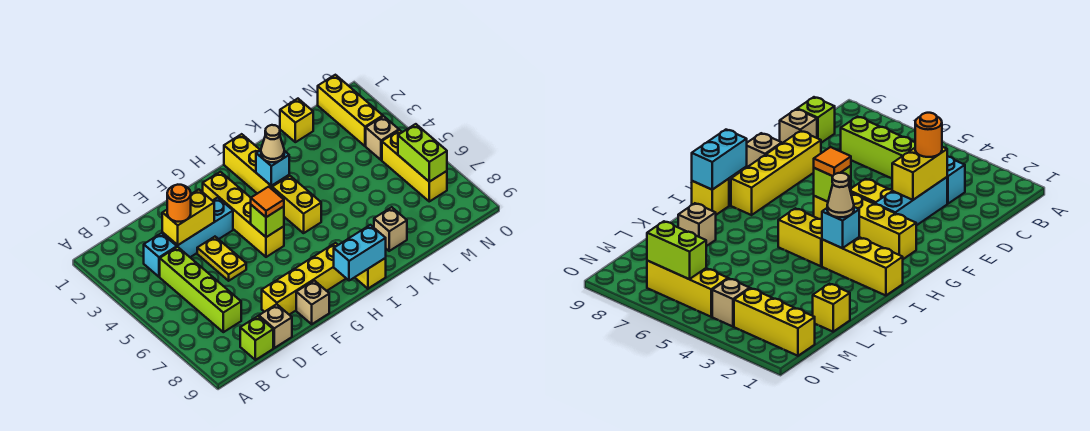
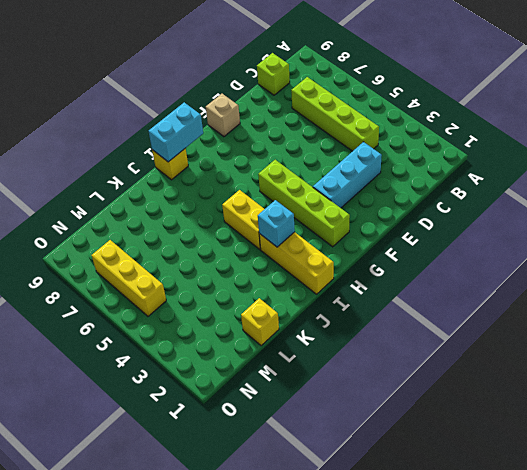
lime 1x4 brick [258,160,350,247] -> yellow 1x4 brick [203,172,284,257]
none -> cyan 1x1 brick [144,233,177,277]
none -> tan 1x1 brick [259,304,292,348]
none -> yellow 1x2 plate [197,237,246,281]

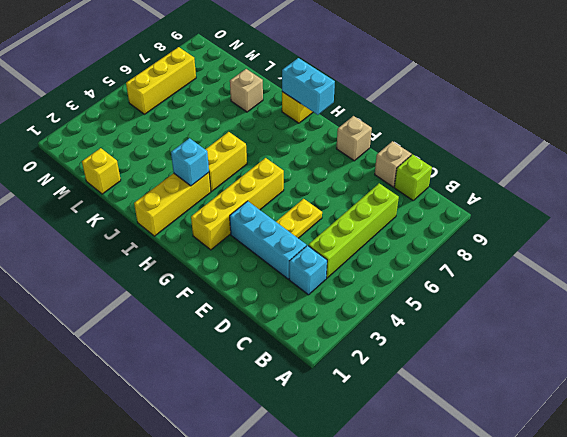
none -> yellow 1x4 brick [262,243,346,315]
none -> yellow 1x3 brick [318,75,383,146]
none -> tan 1x1 brick [366,116,399,160]

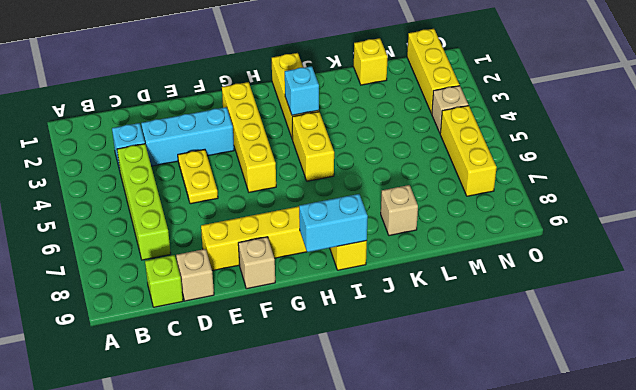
none -> yellow 1x2 brick [162,190,214,245]
none -> lime 1x1 brick [251,205,284,237]
none -> lime 1x2 brick [398,124,447,182]

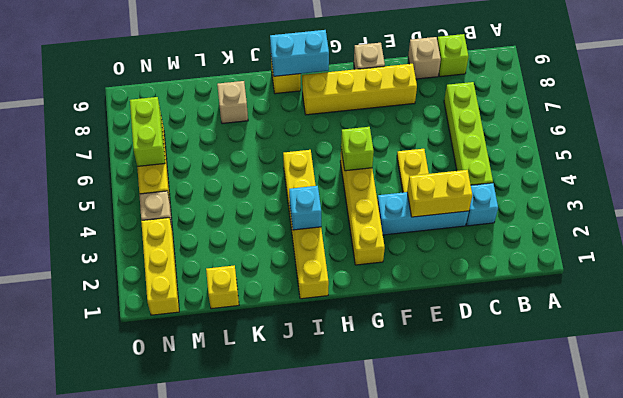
none -> orange 1x1 round brick [167,185,191,222]
none -> orange 1x1 tile [251,187,284,217]
none -> tan 1x1 cone [261,125,284,162]

